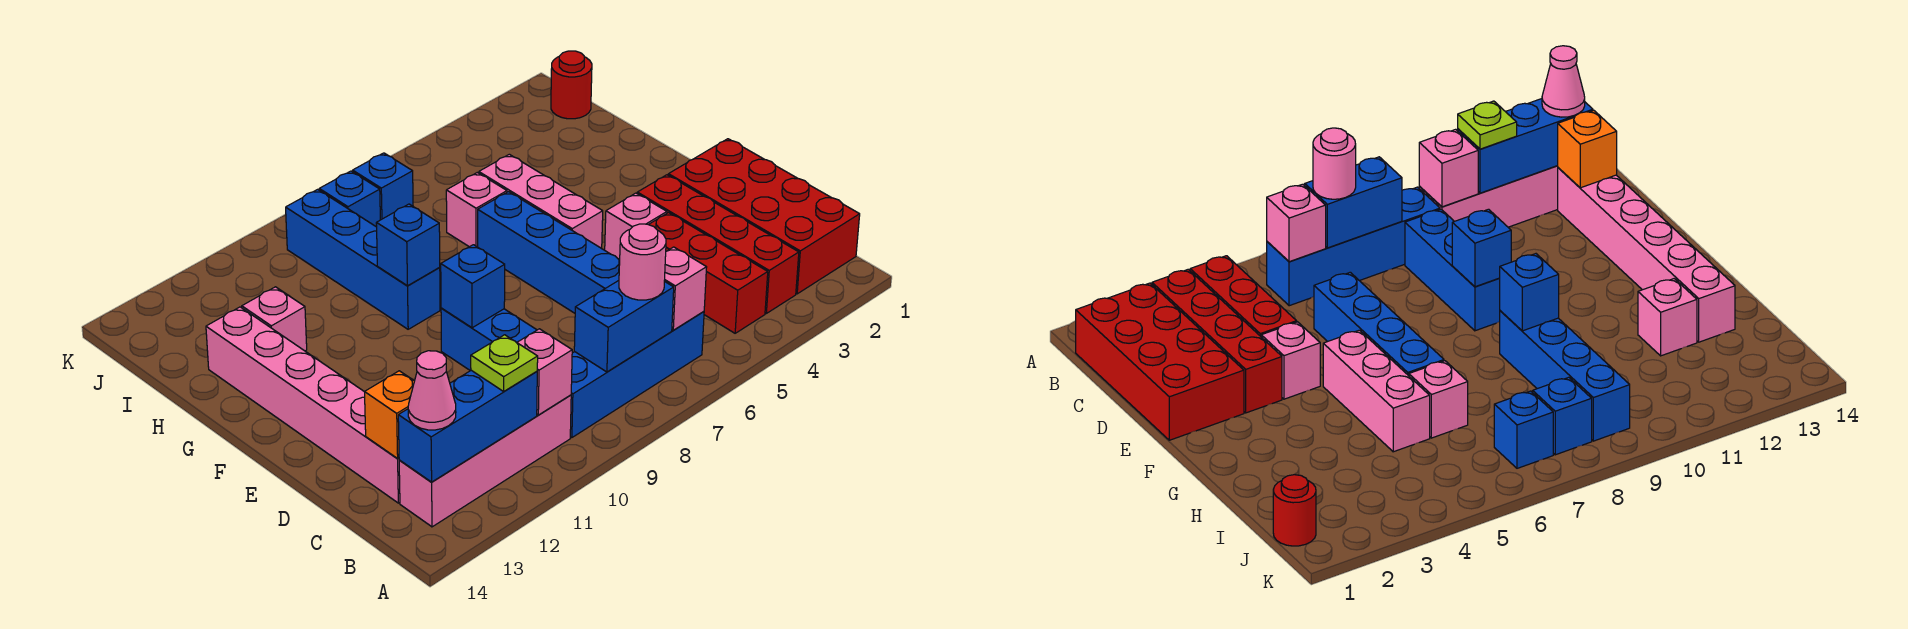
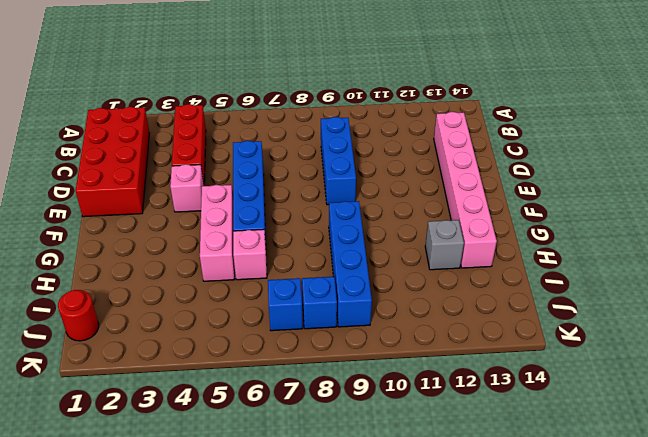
grey 1x1 brick [425,220,464,270] -> pink 1x1 brick [242,287,307,351]
none -> red 1x4 brick [637,175,799,313]
none -> blue 1x4 brick [570,311,704,438]
none -> pink 1x4 brick [399,395,571,527]

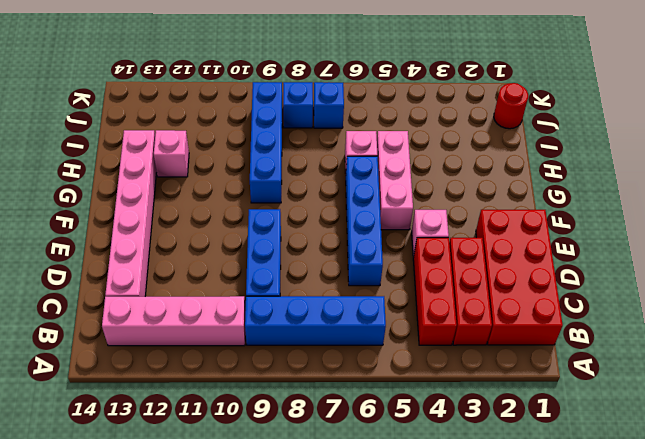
red 1x3 brick [449,238,492,345] -> red 1x4 brick [637,175,799,313]
none -> pink 1x1 brick [664,247,707,330]
none -> blue 1x2 brick [574,281,674,372]
none -> pink 1x1 brick [517,329,572,415]

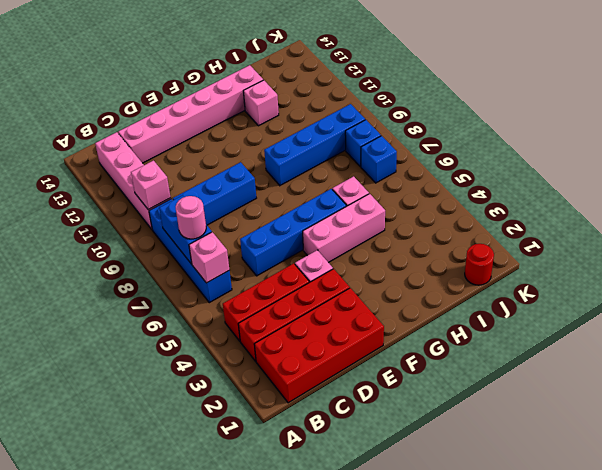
none -> blue 1x3 brick [398,370,537,482]
none -> orange 1x1 brick [365,371,414,458]
none -> blue 1x1 brick [441,245,505,328]

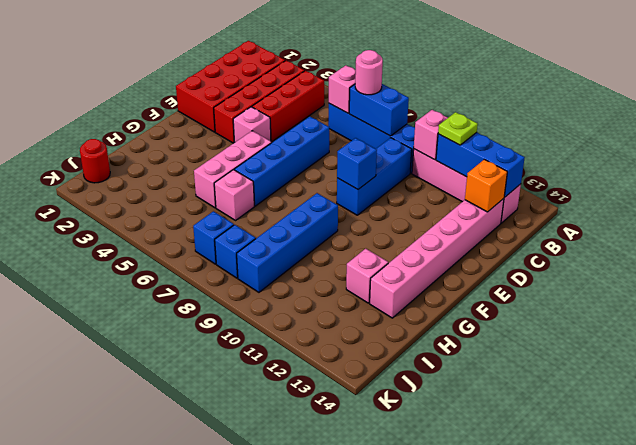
none -> blue 1x1 brick [376,204,440,286]
none -> pink 1x1 cone [408,351,456,430]

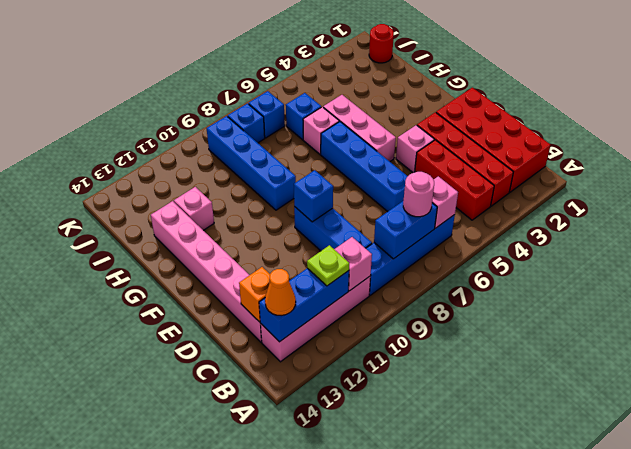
orange 1x1 cone [265,269,296,316] -> pink 1x1 cone [408,351,456,430]
blue 1x1 brick [286,93,321,140] -> blue 1x1 brick moved to [376,204,440,286]

